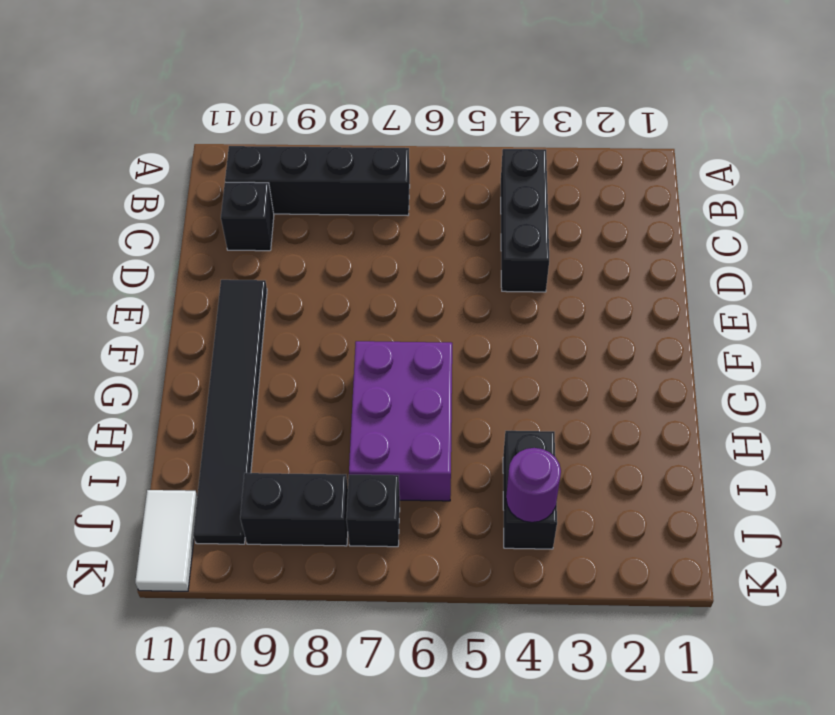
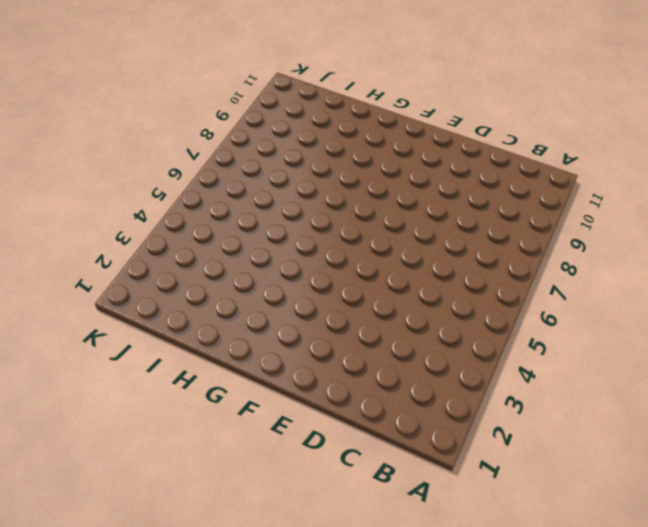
none -> black 1x3 brick [501,149,549,292]
none -> black 1x4 brick [225,146,410,215]

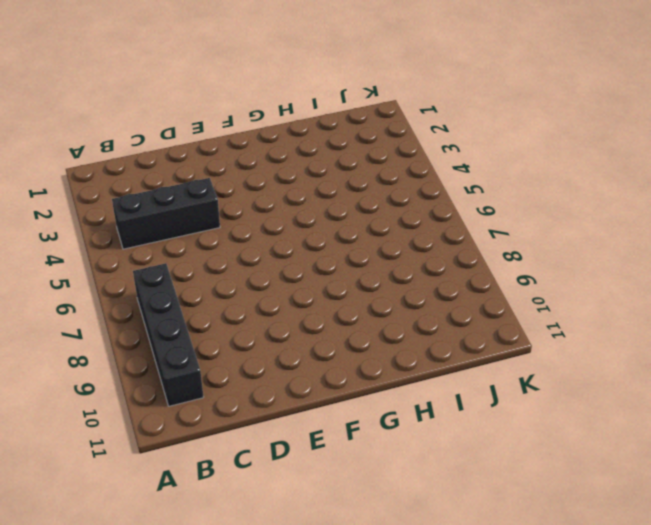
none -> black 1x1 brick [221,182,274,251]
none -> black 1x6 tile [193,280,267,544]

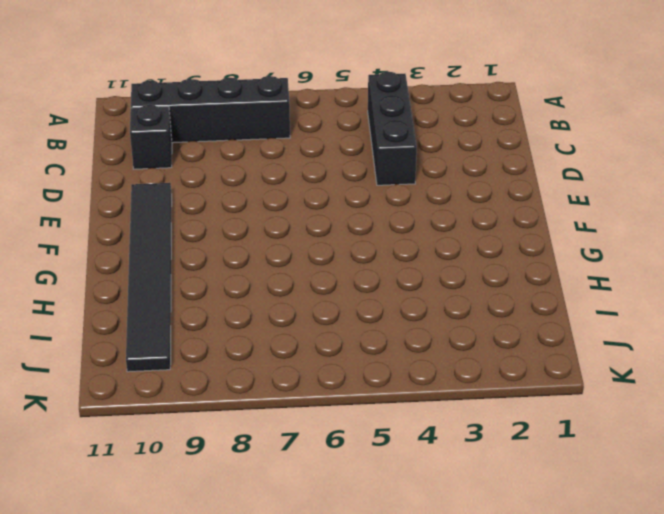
none -> purple 2x3 brick [349,341,452,501]
none -> black 1x2 brick [503,431,557,549]

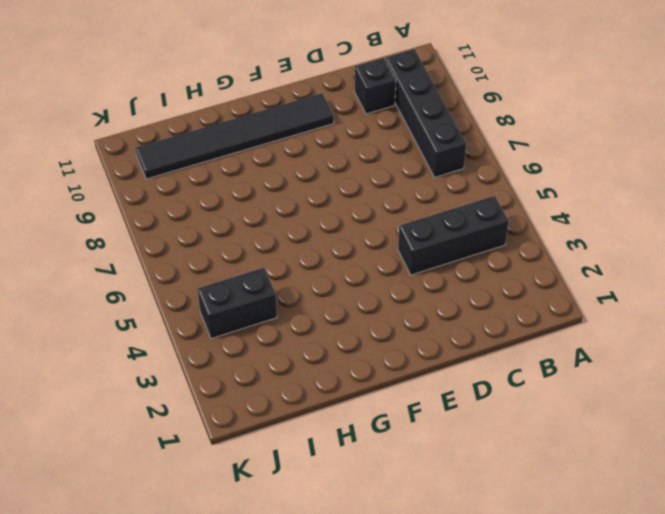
none -> purple 2x3 brick [349,341,452,501]
none -> black 1x1 brick [346,475,400,547]

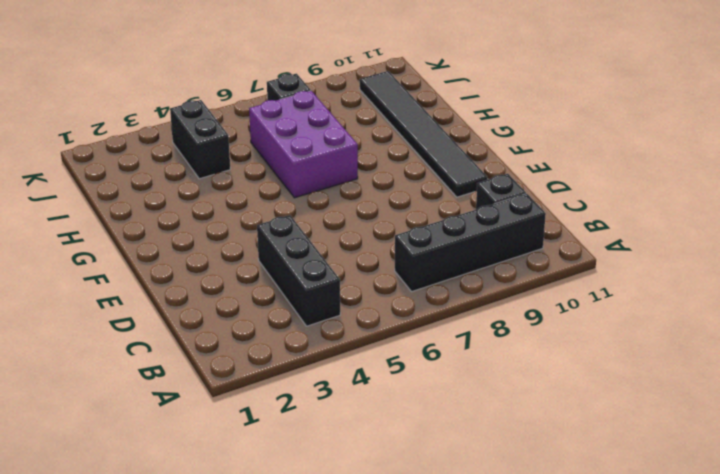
none -> black 1x2 brick [240,473,348,546]
none -> white 1x2 tile [135,490,197,591]

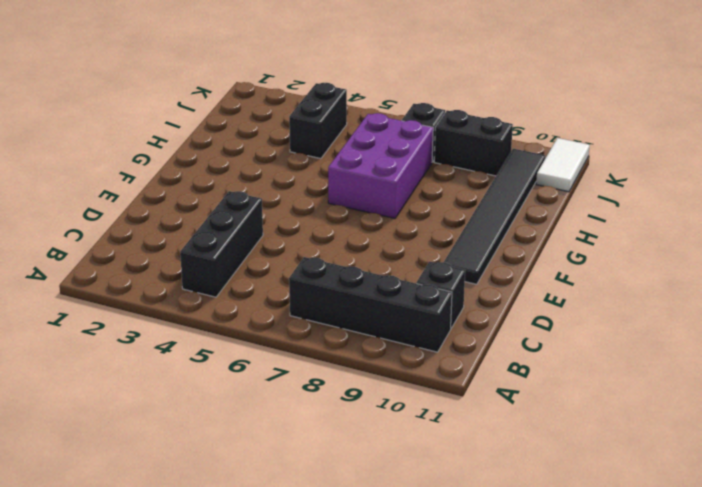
none -> purple 1x1 round brick [506,448,561,522]

